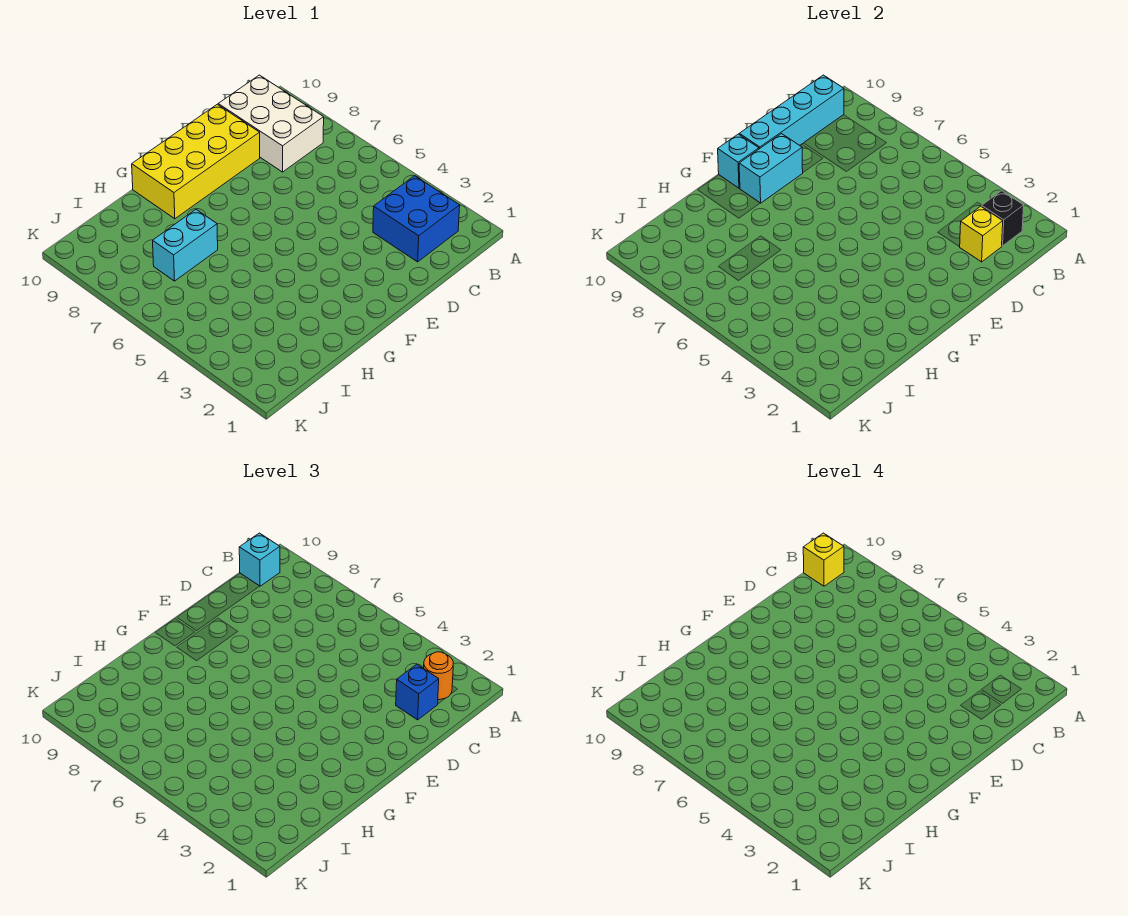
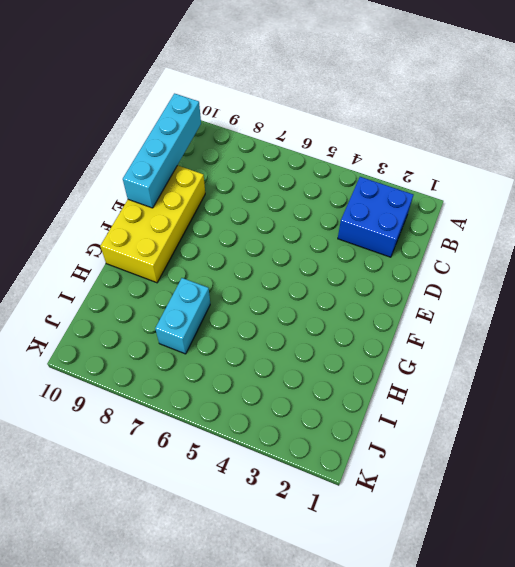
none -> white 2x3 brick [218,75,324,172]
none -> black 1x1 brick [982,191,1024,246]
none -> yellow 1x1 brick [960,206,1003,262]

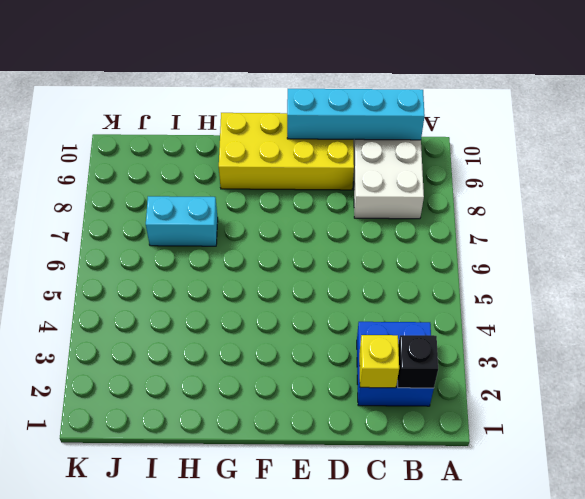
none -> cyan 1x2 brick [739,134,803,203]
none -> cyan 1x1 brick [718,134,759,188]
none -> orange 1x1 round brick [423,652,453,700]

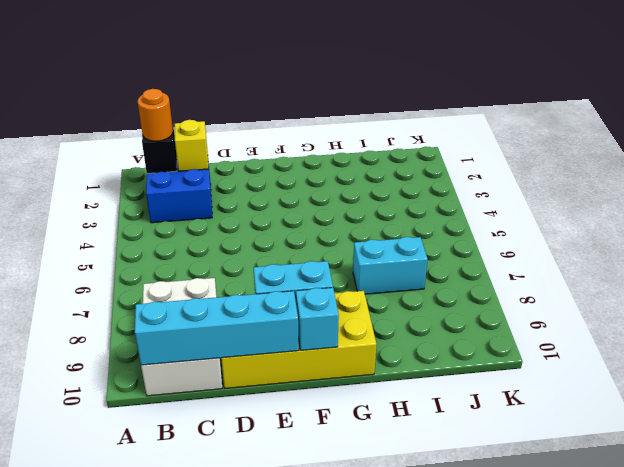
none -> cyan 1x1 brick [239,533,280,586]
none -> blue 1x1 brick [396,664,439,720]
none -> yellow 1x1 brick [803,533,844,586]

